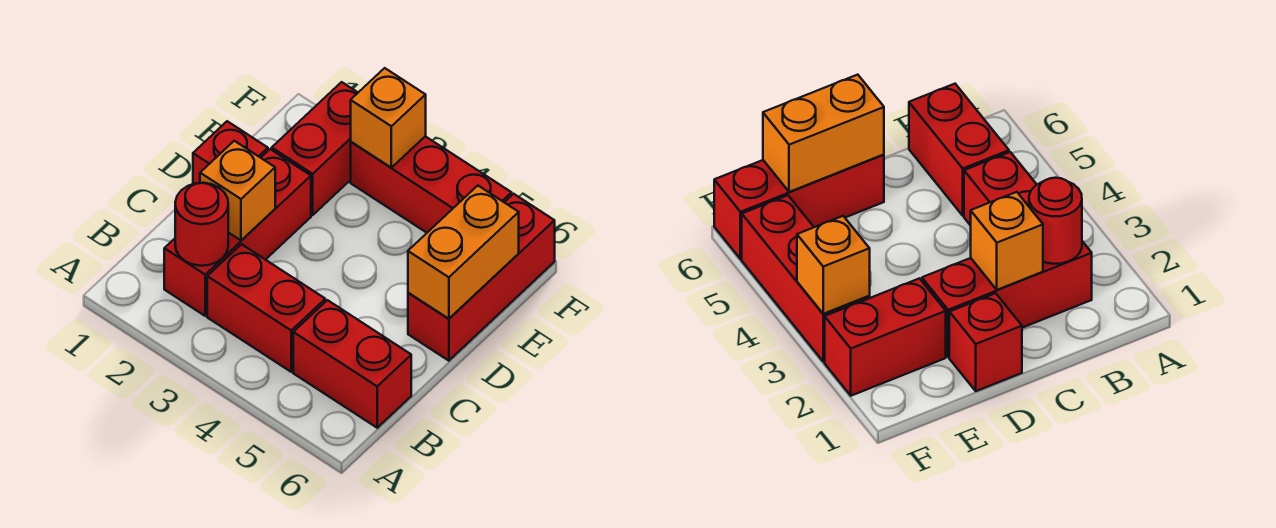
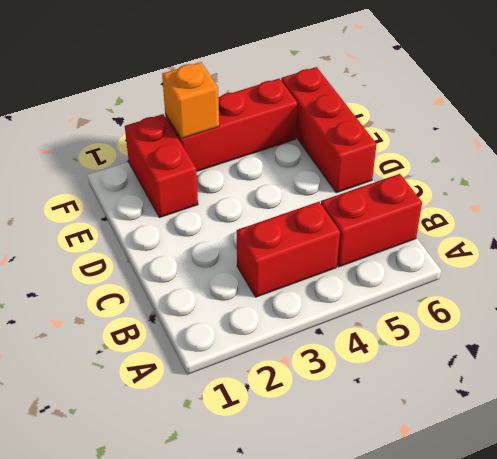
none -> red 1x3 brick [164,149,311,316]
none -> red 1x1 brick [193,121,268,184]

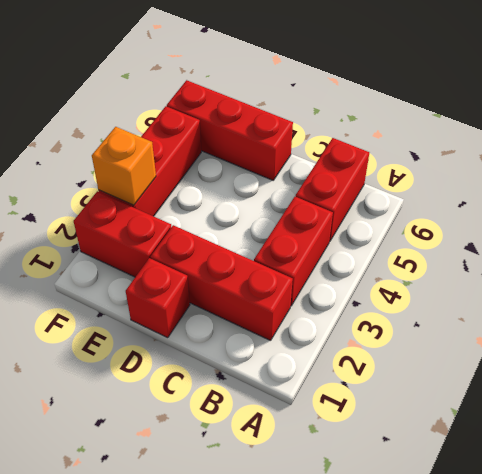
none -> red 1x1 round brick [175,183,228,266]
none -> orange 1x1 brick [200,141,275,240]

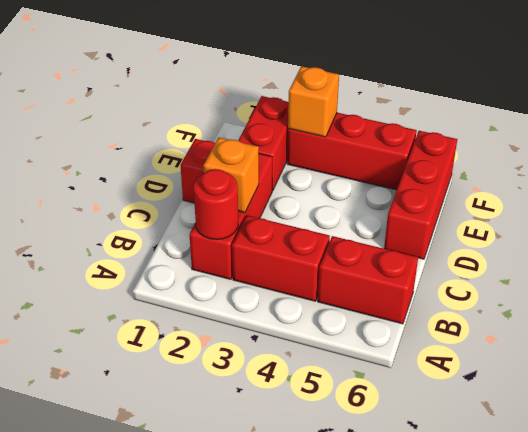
none -> orange 1x2 brick [408,186,519,319]

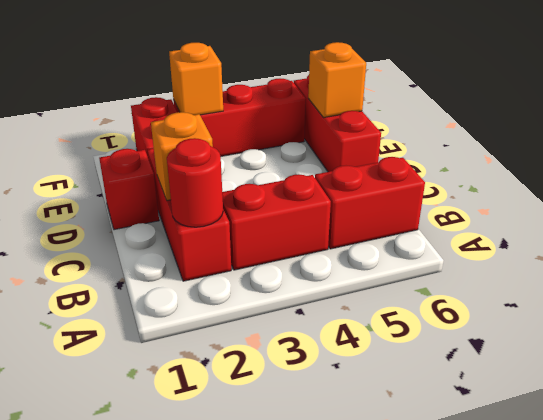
orange 1x1 brick [308,42,366,118] -> orange 1x2 brick [408,186,519,319]

